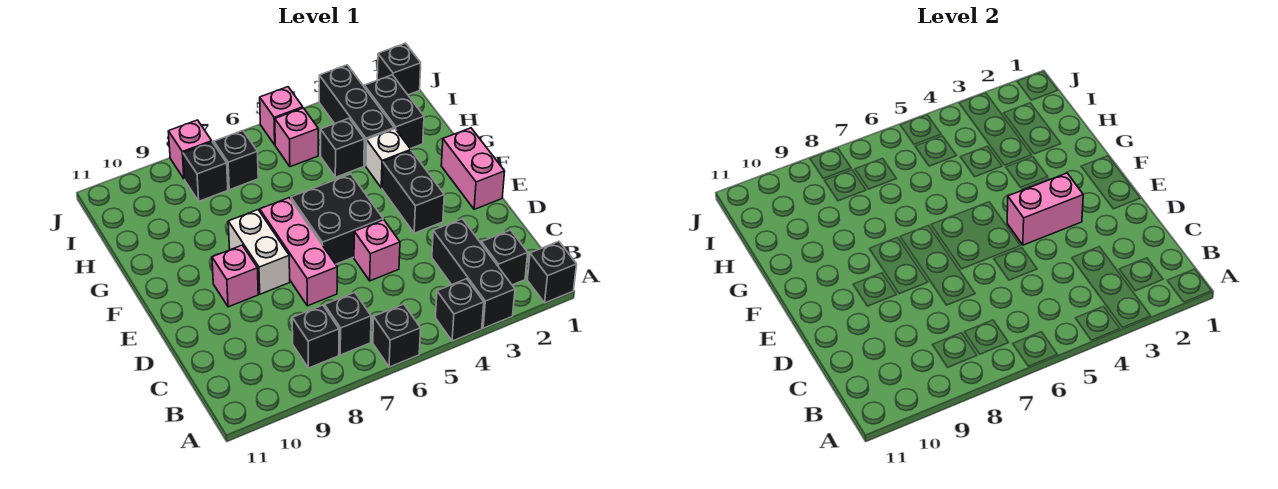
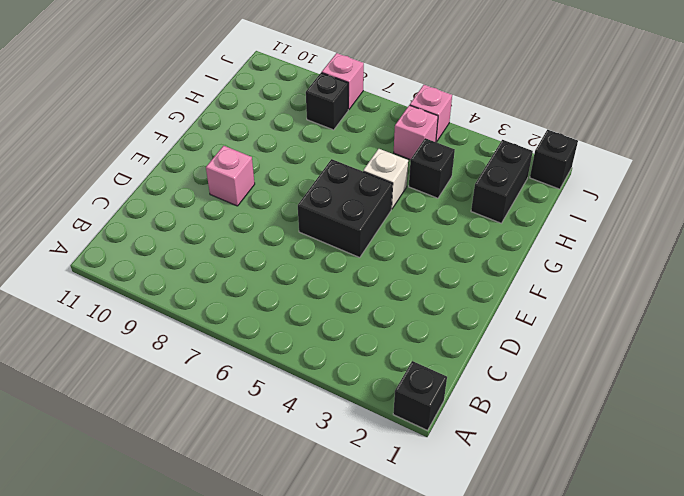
white 1x1 brick [363,149,408,209] -> white 1x1 brick moved to [366,129,411,188]
none -> black 1x3 brick [432,219,515,328]
none -> black 1x1 brick [435,279,484,341]
none -> black 1x1 brick [373,304,421,367]

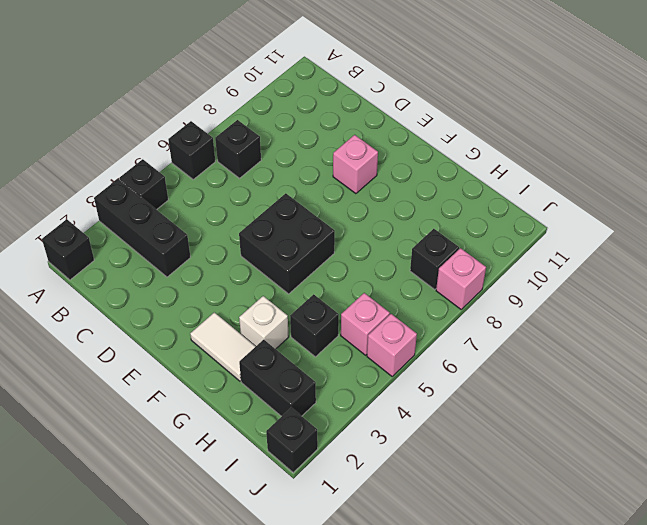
white 1x2 tile [190,312,256,381] -> none
none -> black 1x1 brick [481,230,528,285]
none -> black 1x1 brick [292,305,339,368]
none -> pink 1x1 brick [354,220,400,281]

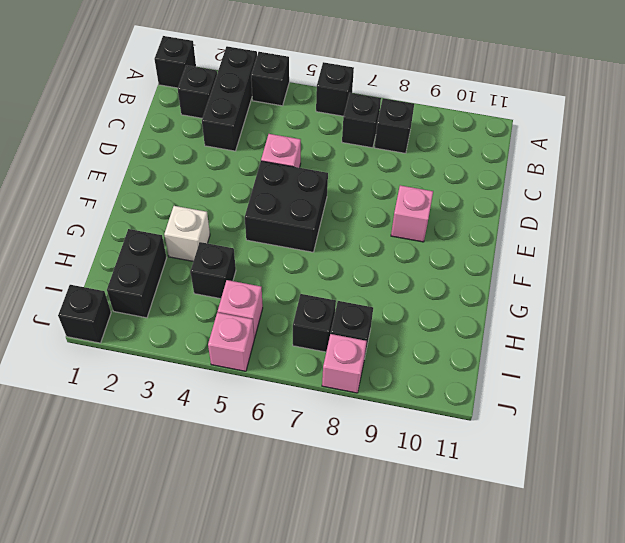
none -> pink 1x3 brick [260,198,337,306]
none -> pink 1x2 brick [441,128,505,209]
none -> black 1x2 brick [382,151,444,233]

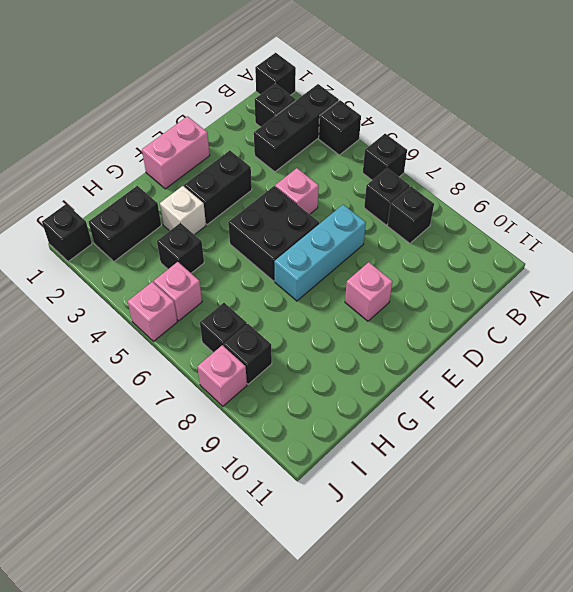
cyan 1x3 brick [274,205,366,301] -> pink 1x3 brick [260,198,337,306]
none -> white 1x2 brick [228,210,290,294]
none -> black 1x3 brick [319,65,394,166]
none -> pink 1x2 brick [1007,173,1083,245]

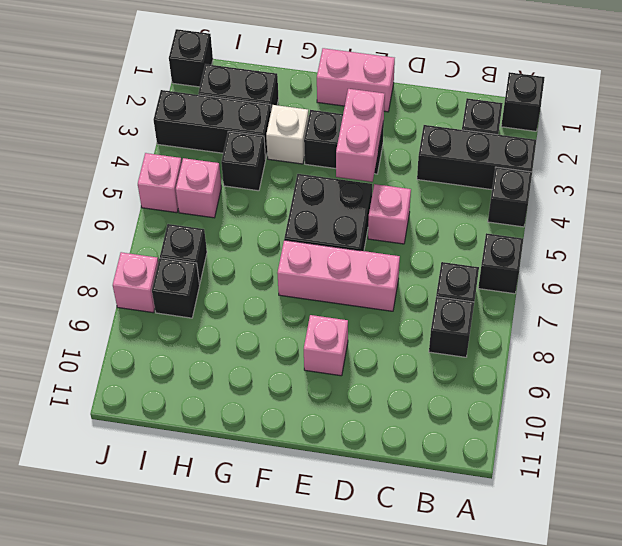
none -> white 1x2 brick [228,210,290,294]

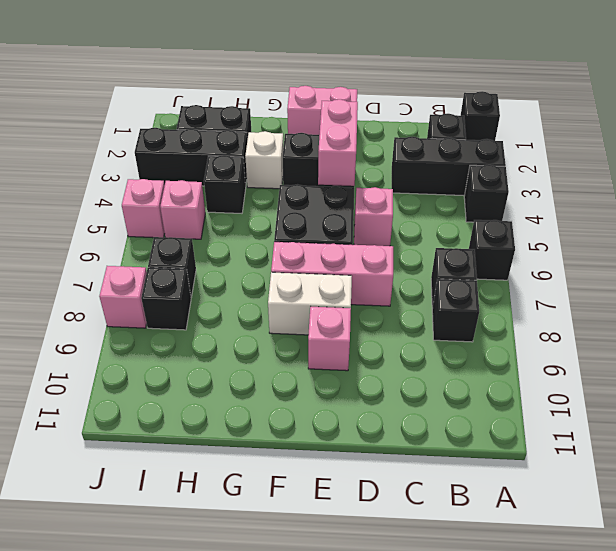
none -> black 1x1 brick [377,43,421,95]

